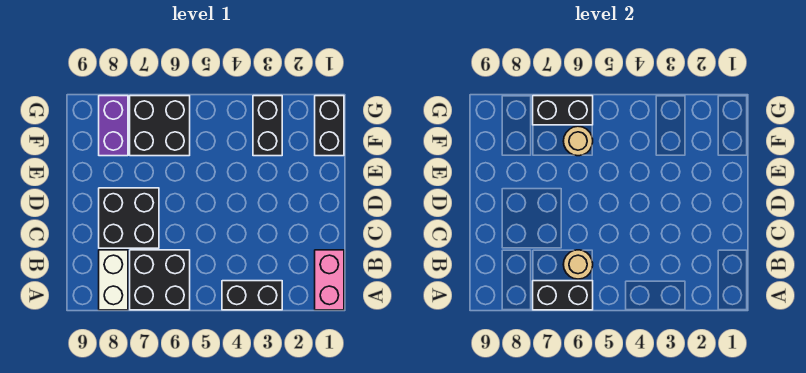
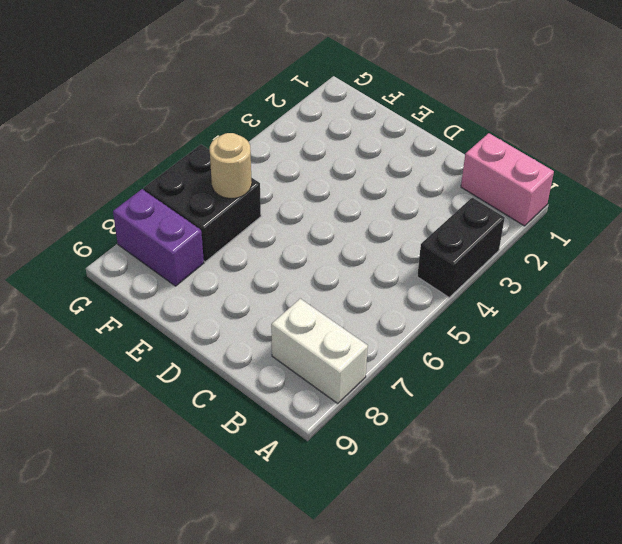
none -> black 2x2 brick [130,250,190,310]
none -> black 2x2 brick [99,188,159,248]
none -> black 1x2 brick [315,96,344,156]

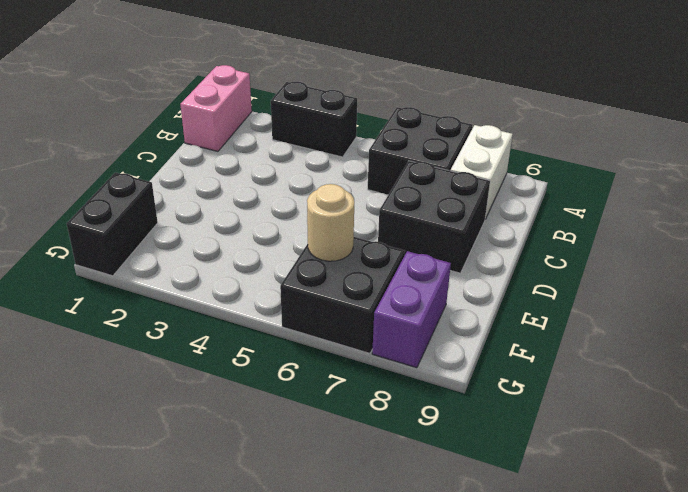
none -> black 1x2 brick [253,96,282,156]
none -> black 1x2 brick [533,281,593,310]
none -> tan 1x1 round brick [563,250,593,279]

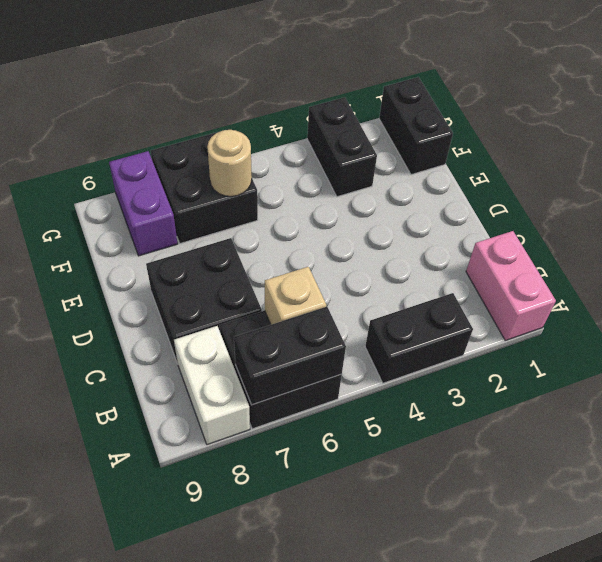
tan 1x1 brick [265,267,326,325] -> tan 1x1 round brick [563,250,593,279]
none -> black 1x2 brick [533,96,593,125]

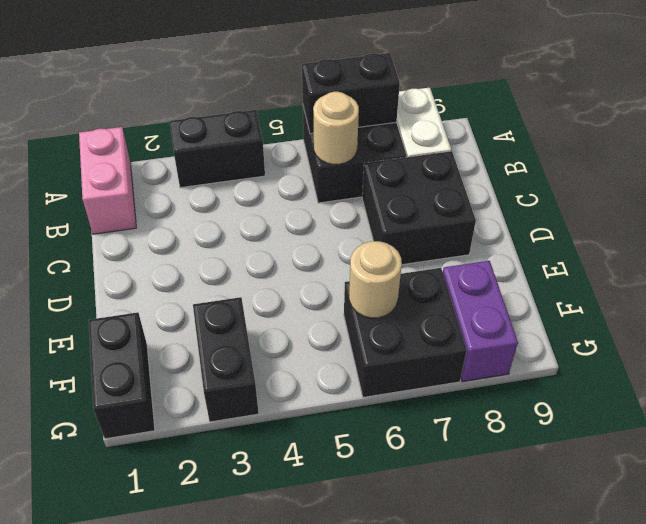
none -> black 1x2 brick [533,96,593,125]

